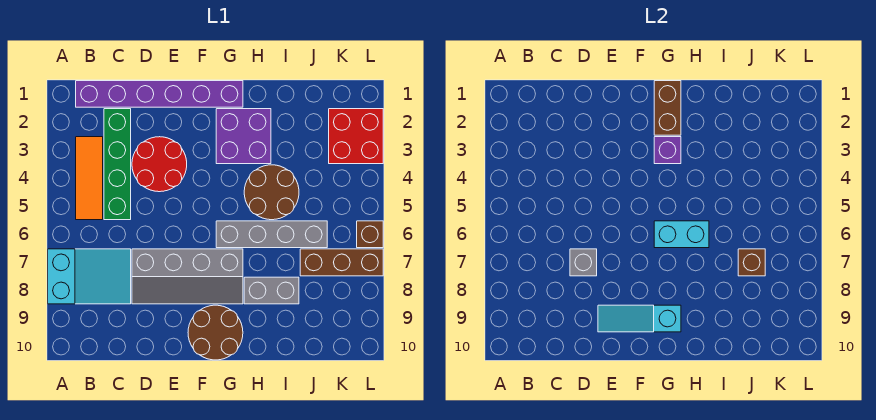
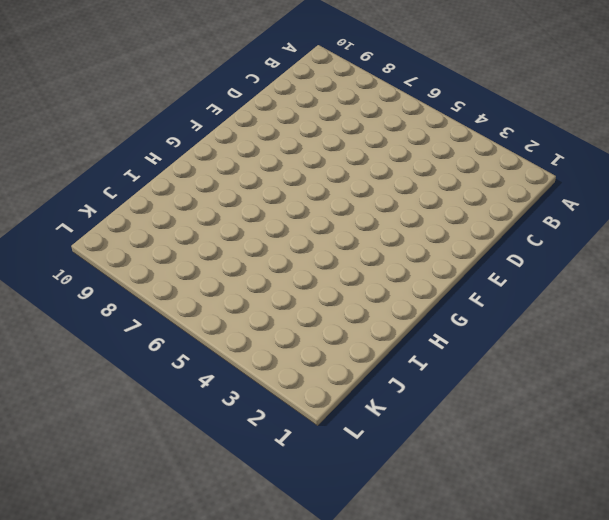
none -> cyan 2x3 slope [48,249,131,304]
none -> purple 1x6 brick [76,81,243,107]
none -> orange 1x3 tile [76,137,103,220]

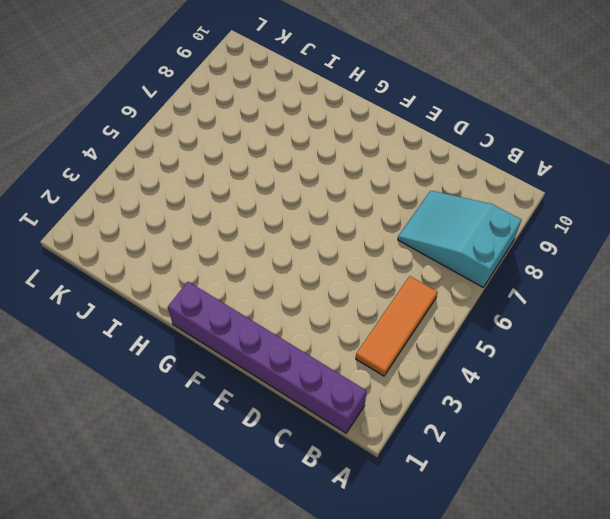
none -> green 1x4 brick [104,109,131,220]
none -> red 2x2 round brick [132,137,187,192]
none -> grey 2x4 slope [132,249,243,304]

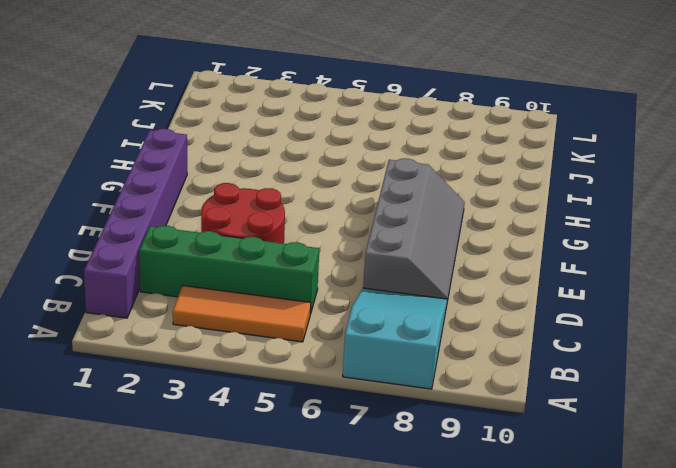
none -> brown 2x2 round brick [188,305,243,360]
none -> purple 2x2 brick [216,109,271,164]
none -> grey 1x4 brick [216,221,327,248]

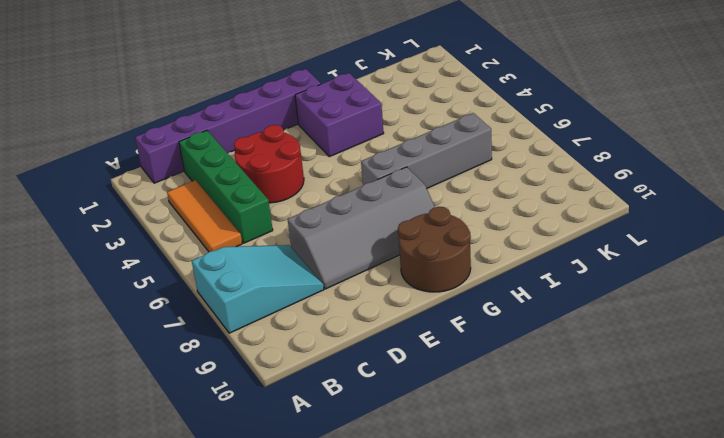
none -> brown 2x2 round brick [244,165,299,220]
none -> grey 1x2 brick [244,277,299,304]
none -> brown 1x3 brick [300,249,383,276]

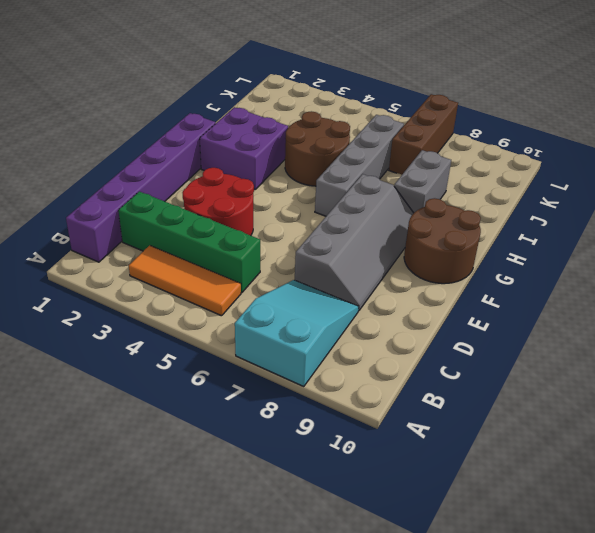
none -> red 2x2 brick [329,109,383,164]
none -> brown 1x1 brick [357,221,383,248]
none -> grey 1x1 brick [570,249,597,276]

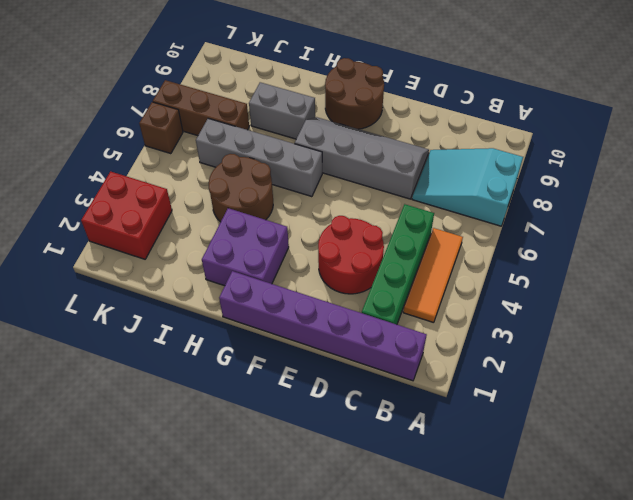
none -> grey 1x1 brick [570,249,597,276]
none -> cyan 1x3 slope [598,305,681,332]
none -> brown 1x2 brick [654,81,681,135]

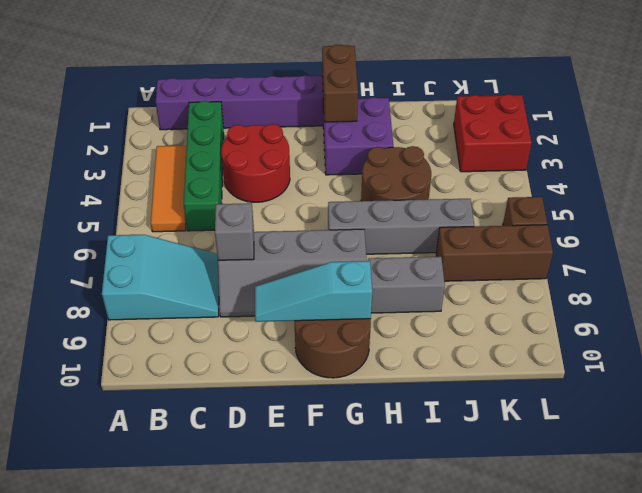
none -> purple 1x1 brick [654,137,681,164]
none -> cyan 1x2 brick [654,221,709,248]
none -> brown 1x1 brick [738,249,765,276]

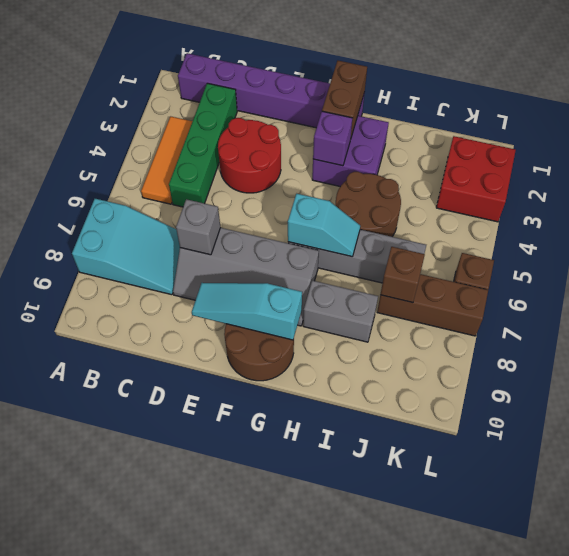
cyan 1x2 slope [288,194,360,257] -> cyan 1x2 brick [654,221,709,248]

